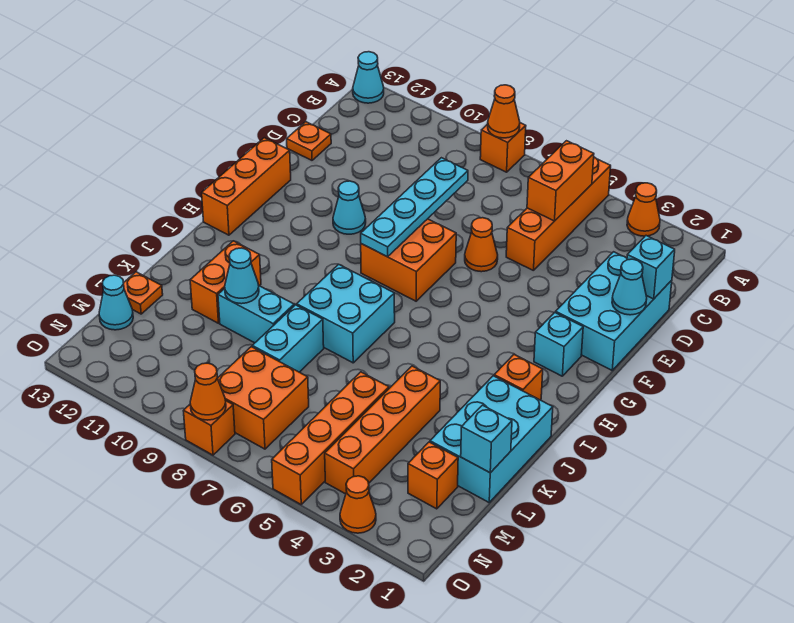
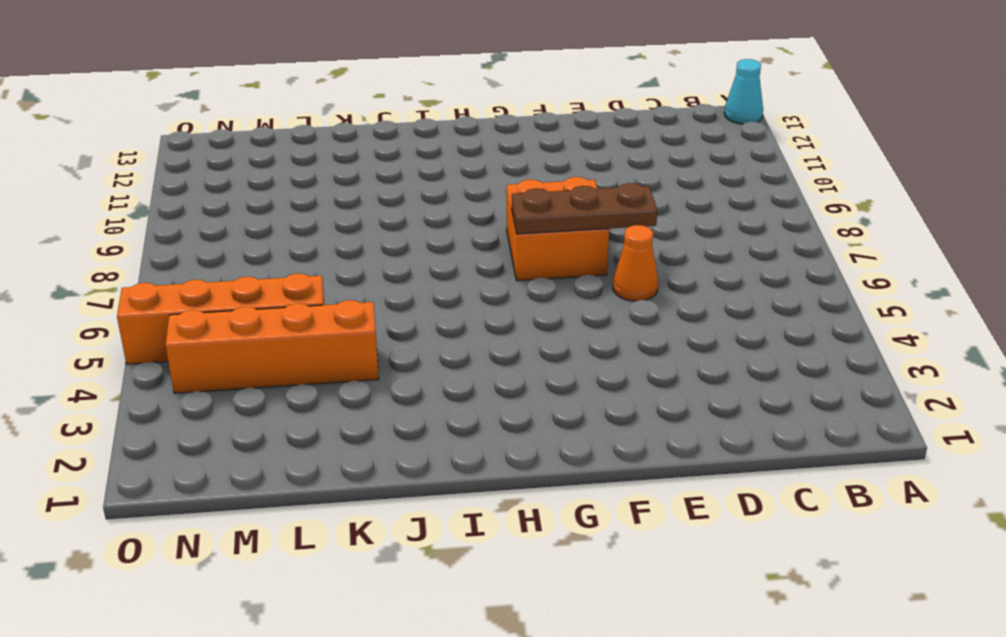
brown 1x3 plate [512,183,657,234] -> none
none -> orange 1x1 cone [627,183,660,236]
none -> orange 1x4 brick [506,157,611,271]
none -> orange 1x1 brick [480,123,526,172]
none -> cyan 2x3 brick [556,252,672,370]

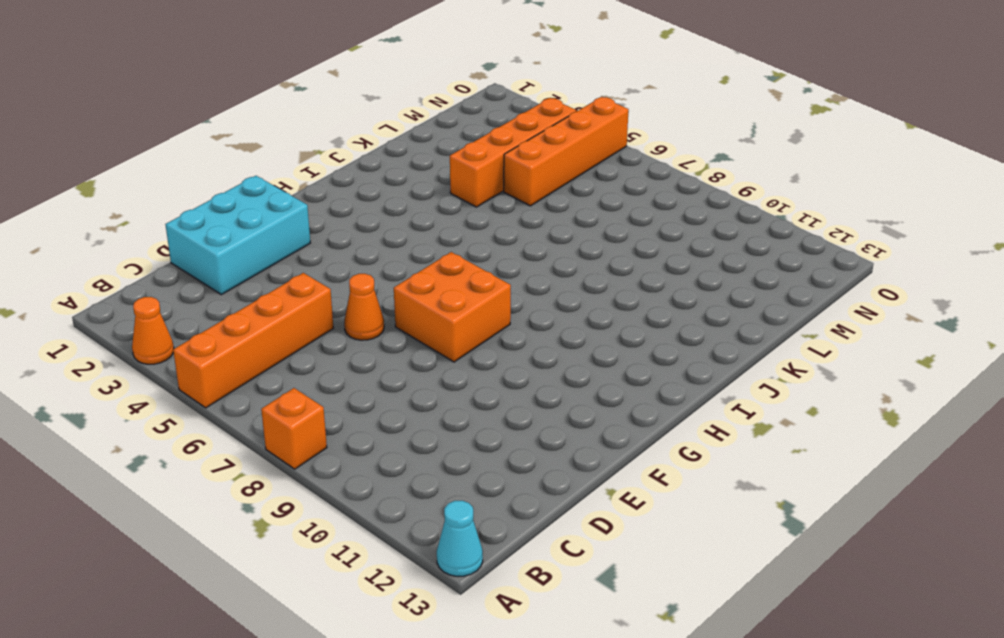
none -> orange 1x1 plate [287,122,331,160]
none -> cyan 1x1 cone [333,181,366,234]
none -> orange 1x3 brick [202,138,291,235]
none -> cyan 1x1 brick [534,312,583,376]

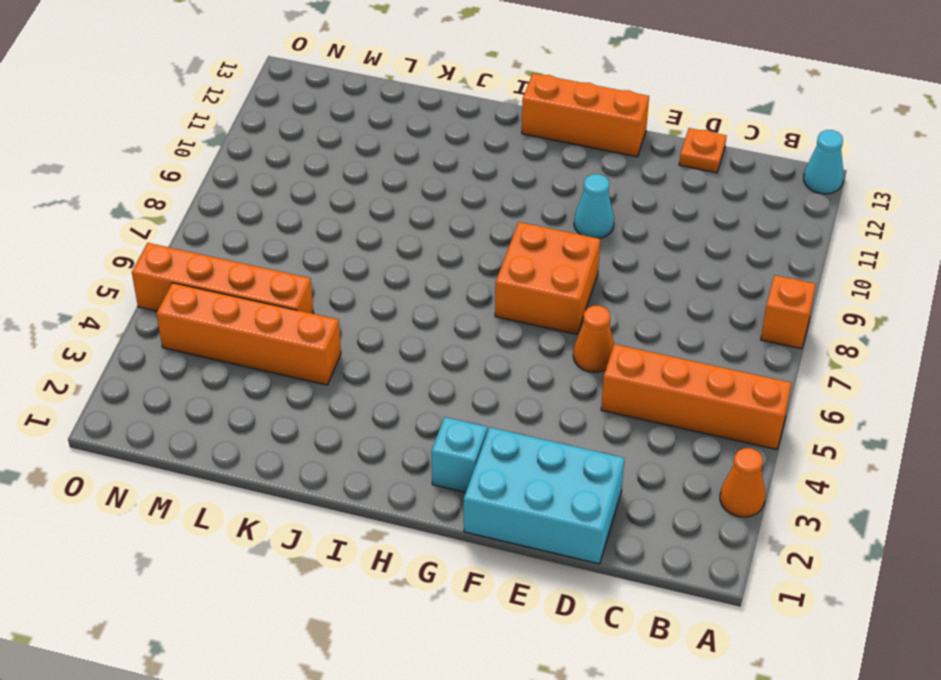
none -> orange 1x1 brick [494,355,543,400]
none -> cyan 2x2 brick [297,264,395,363]
none -> cyan 2x3 brick [430,376,553,502]
none -> orange 1x2 brick [190,241,261,323]

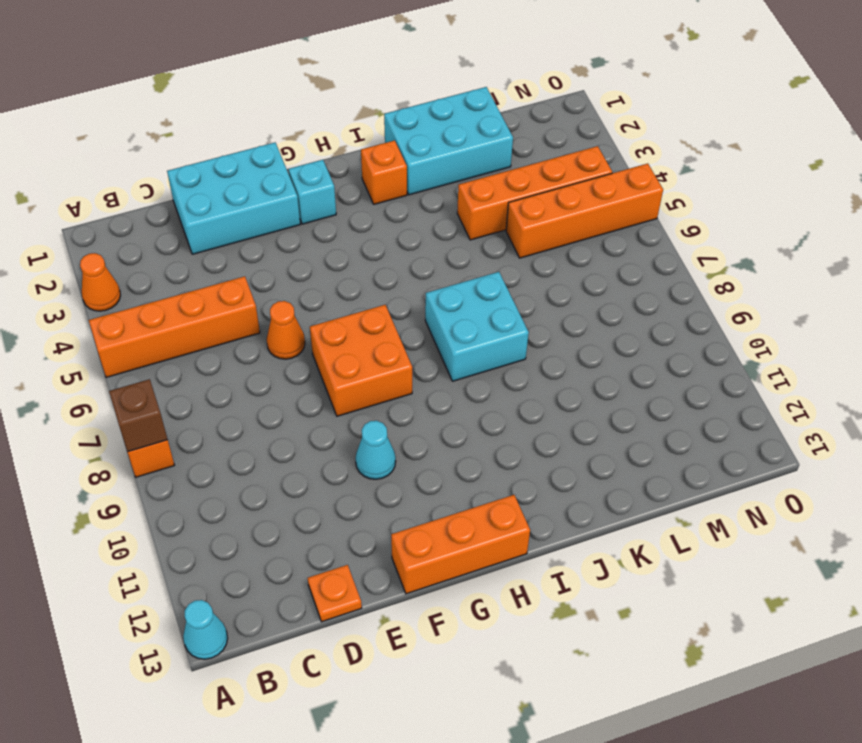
brown 1x1 brick [109,379,168,452] -> orange 1x1 cone [488,85,520,138]
none -> orange 1x2 brick [190,241,261,323]
none -> cyan 1x2 brick [252,305,324,372]
none -> cyan 1x2 brick [218,286,294,343]
none -> orange 1x1 plate [124,272,163,314]

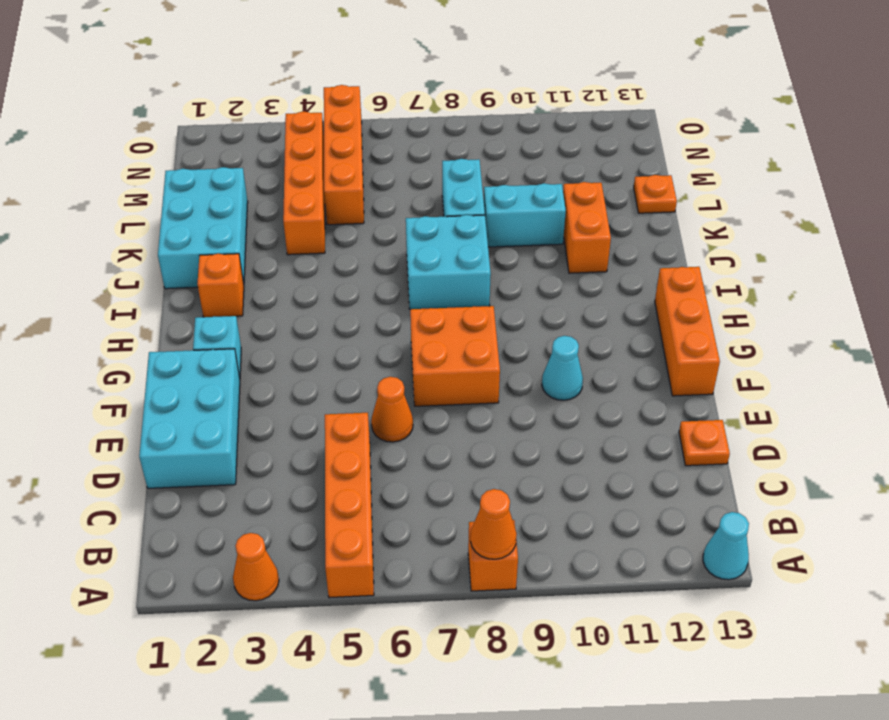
none -> orange 1x1 brick [408,442,458,509]
none -> orange 2x2 brick [218,347,309,449]
none -> cyan 1x1 cone [99,275,133,330]
none -> orange 1x1 cone [340,476,376,533]

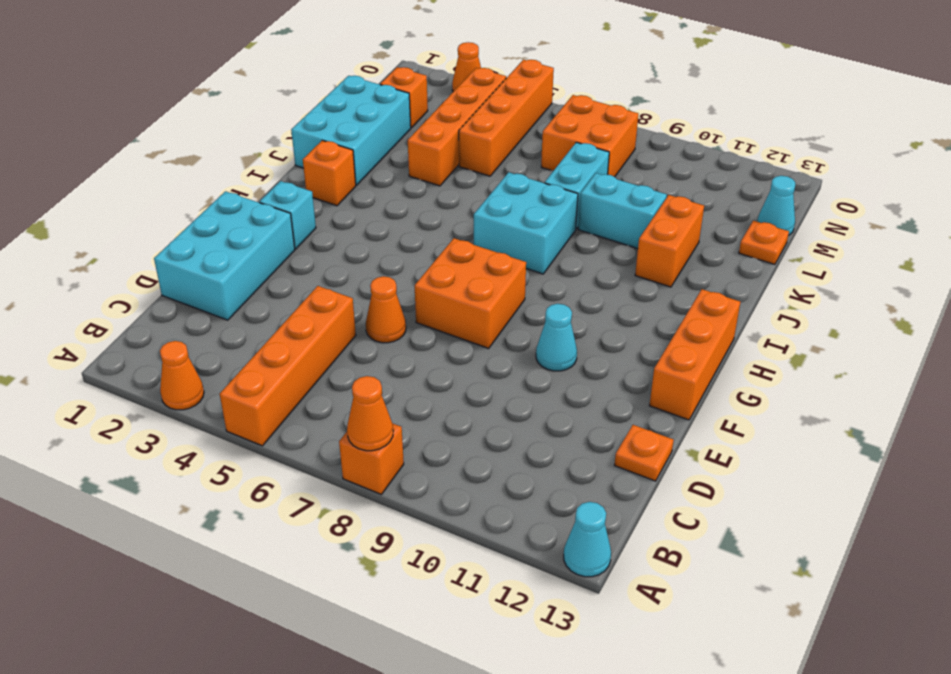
none -> orange 1x1 brick [184,401,235,455]
none -> orange 1x2 brick [527,141,594,221]
none -> cyan 1x1 brick [627,236,675,299]
none -> cyan 1x4 plate [361,158,468,257]

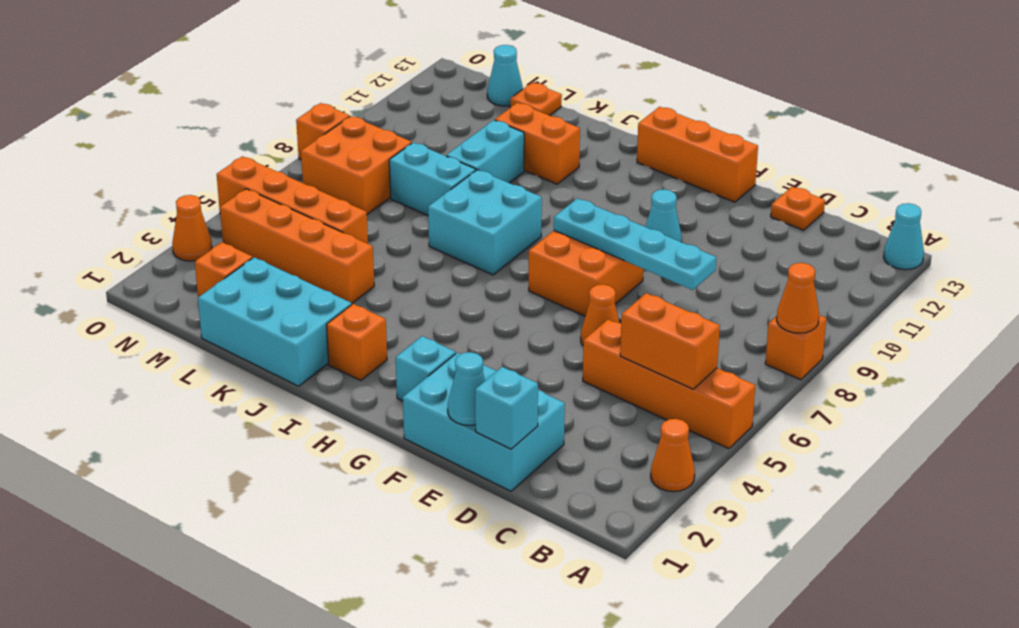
none -> cyan 1x1 cone [225,248,259,304]
none -> cyan 1x1 brick [461,405,512,473]
none -> orange 1x1 cone [190,363,226,420]

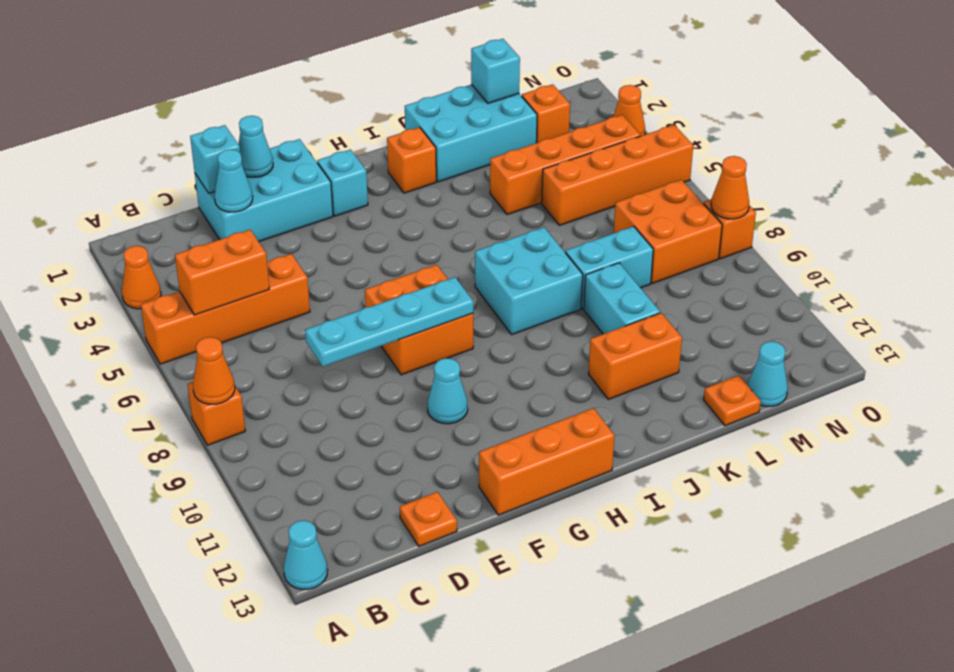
cyan 1x1 cone [214,149,253,212] -> cyan 1x1 cone moved to [225,248,259,304]
none -> orange 1x1 cone [465,218,498,272]

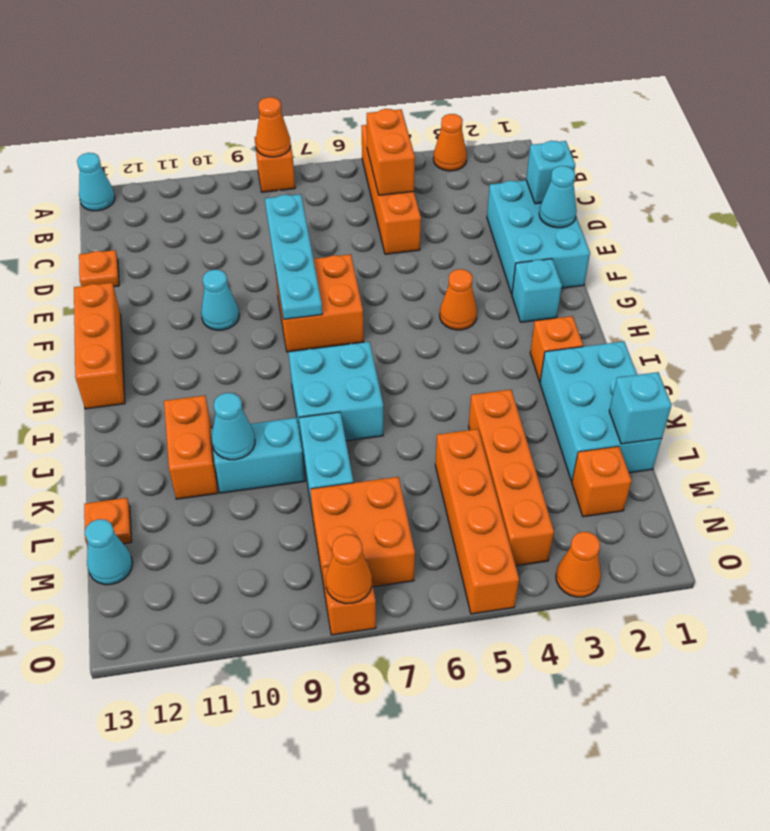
orange 1x1 cone [440,269,477,330] -> orange 1x1 cone moved to [465,218,498,272]

